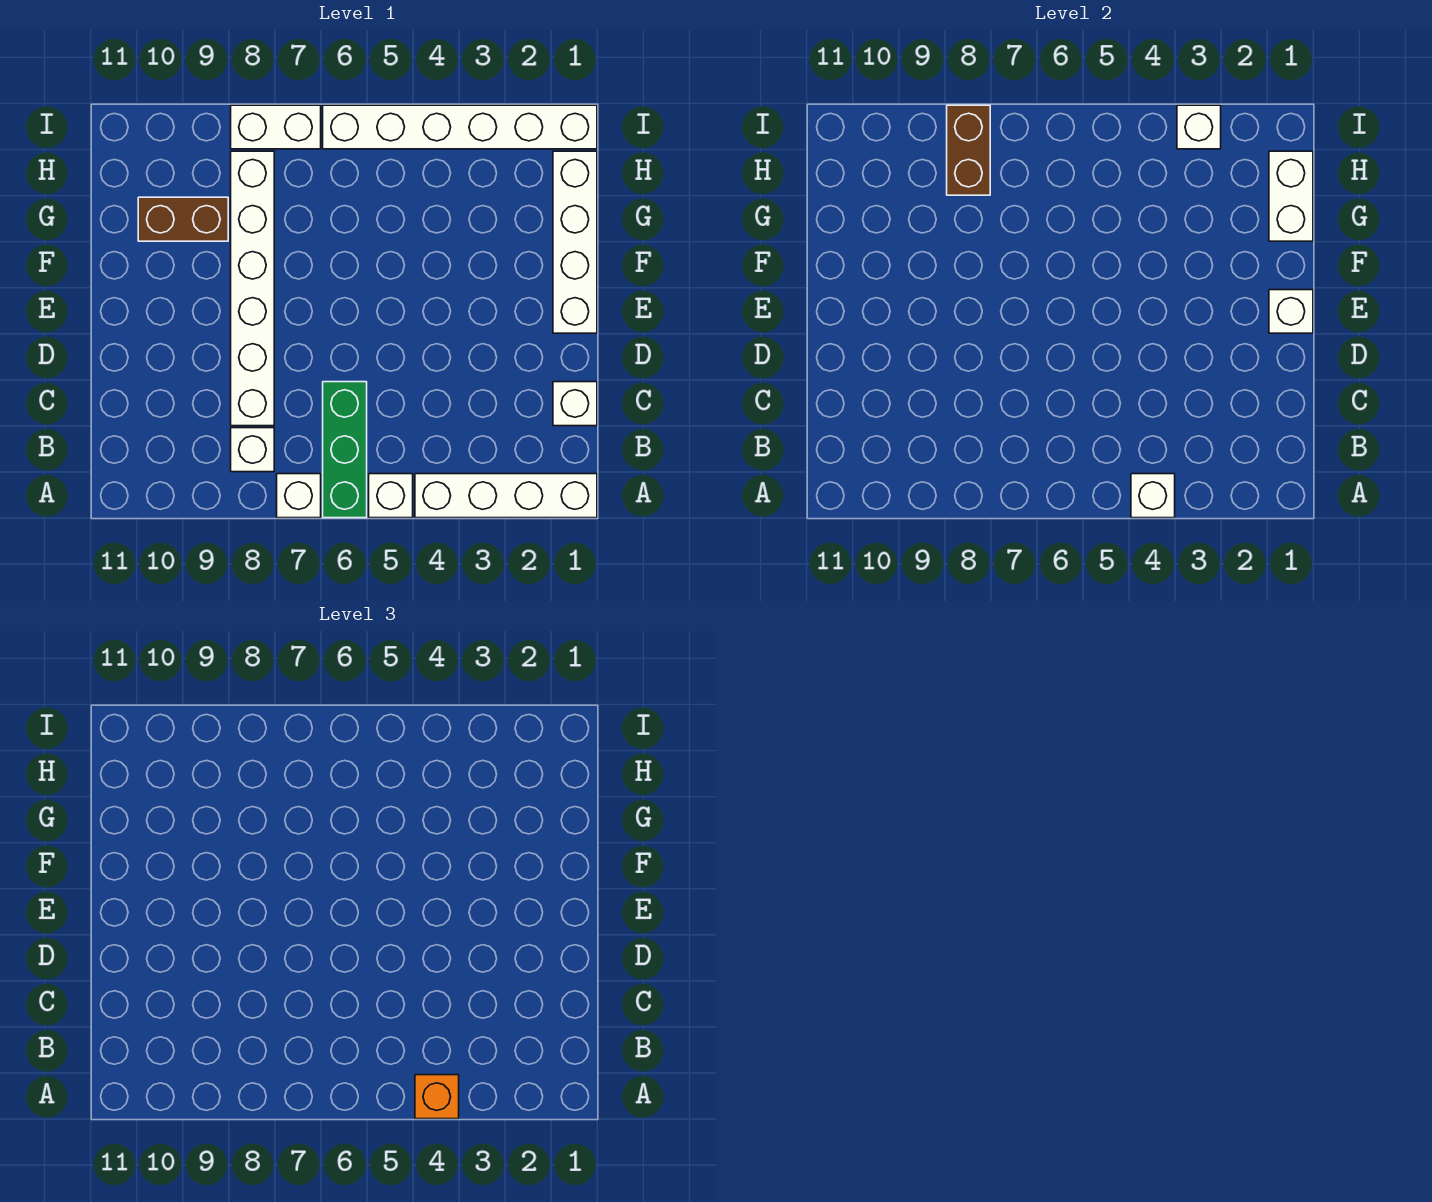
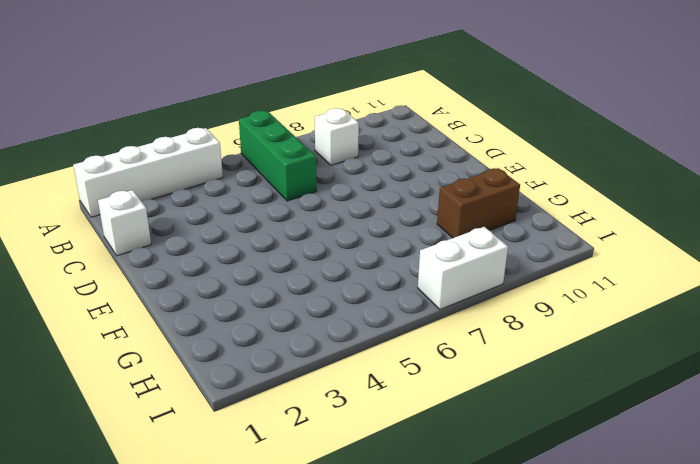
none -> white 1x1 brick [369,474,413,518]
none -> white 1x1 brick [277,474,321,518]
none -> white 1x6 brick [231,151,274,426]

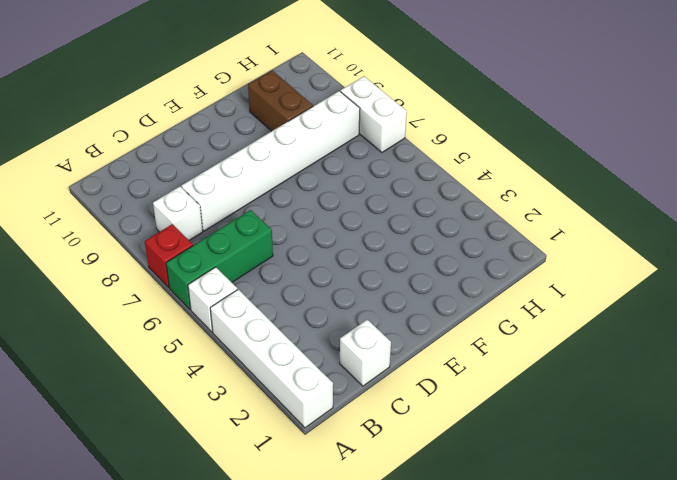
red 1x1 brick [145,224,193,287] -> white 1x1 brick [277,474,321,518]
none -> white 1x4 brick [553,151,597,333]
none -> white 1x6 brick [323,105,597,149]
none -> white 1x1 brick [1131,474,1175,518]

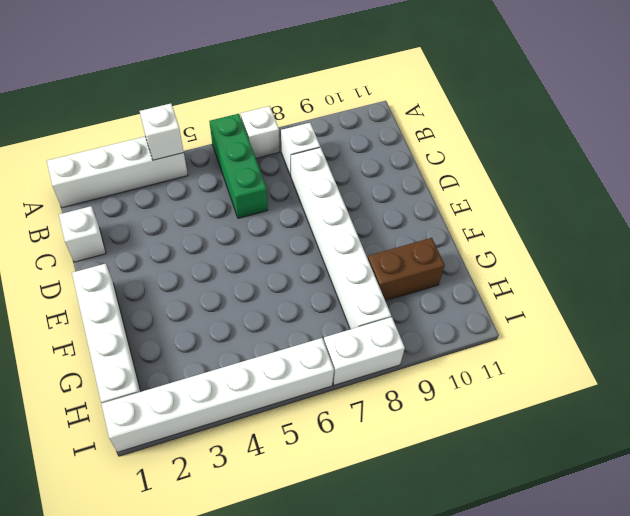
none -> white 1x1 brick [369,474,413,518]
none -> white 1x1 brick [1269,290,1313,333]
none -> white 1x2 brick [1269,151,1313,241]

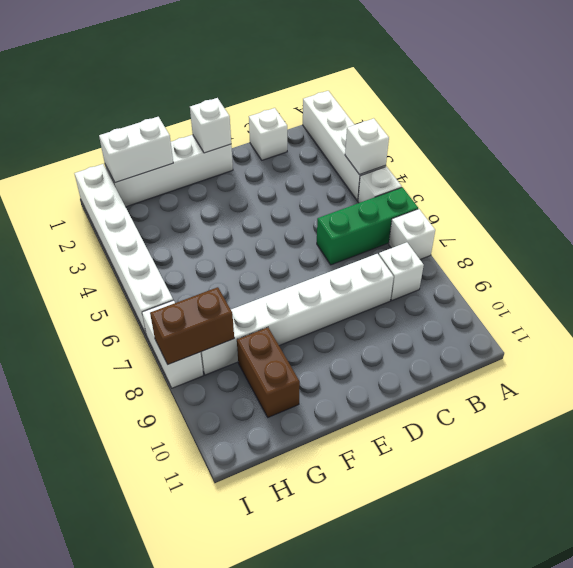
none -> white 1x1 brick [1177,105,1221,149]
none -> orange 1x1 brick [415,1075,459,1119]

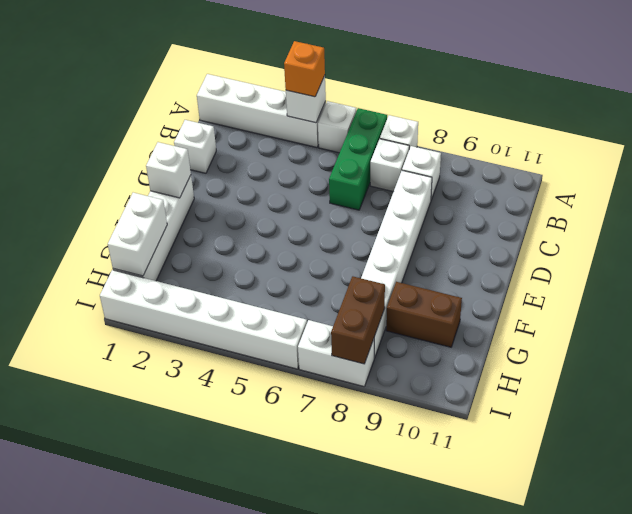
white 1x1 brick [370,139,409,192] -> white 1x1 brick moved to [1177,105,1221,149]

